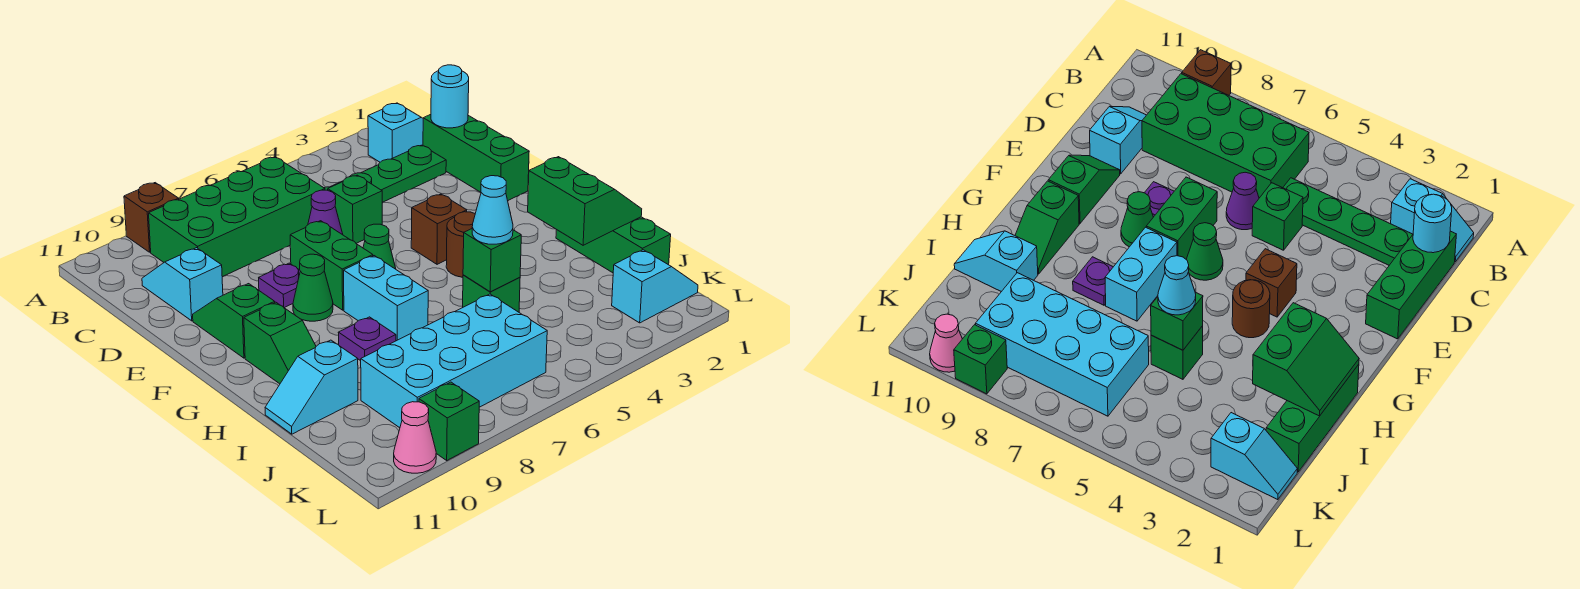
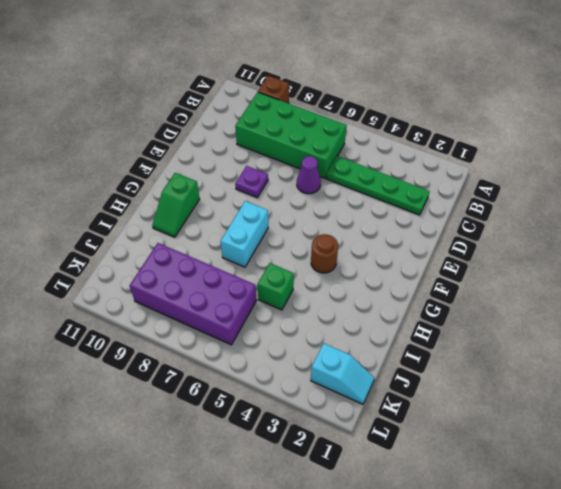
purple 2x4 brick [130,243,257,345] -> cyan 2x4 brick [361,294,547,428]
none -> cyan 1x2 slope [368,103,423,162]
none -> green 1x3 brick [423,115,529,200]
none -> cyan 1x2 slope [142,248,223,321]

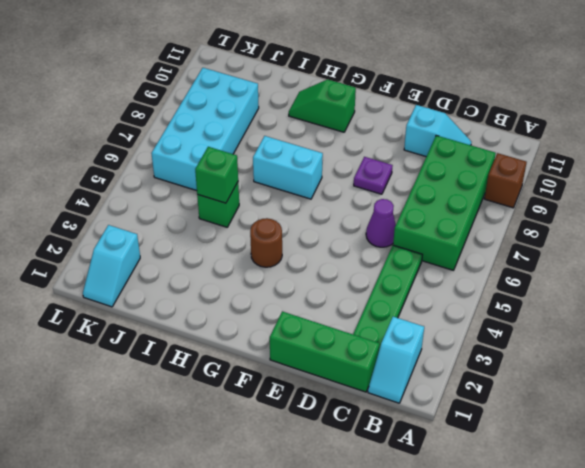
none -> green 1x1 brick [328,175,382,243]
none -> green 1x2 brick [290,221,373,310]
none -> green 1x2 slope [193,284,275,358]

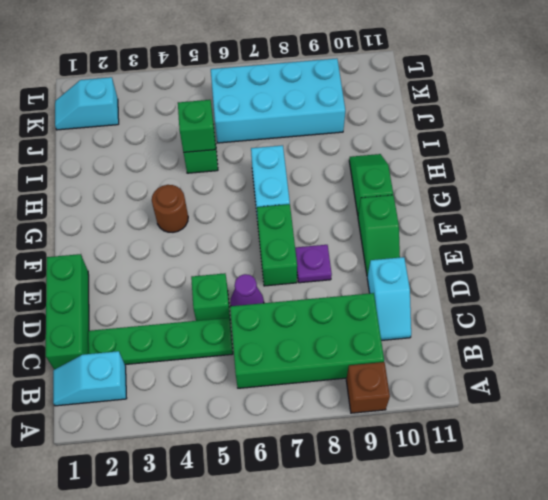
none -> brown 1x1 brick [411,194,467,264]
none -> green 1x1 cone [363,224,396,269]
none -> green 1x1 cone [293,254,333,321]

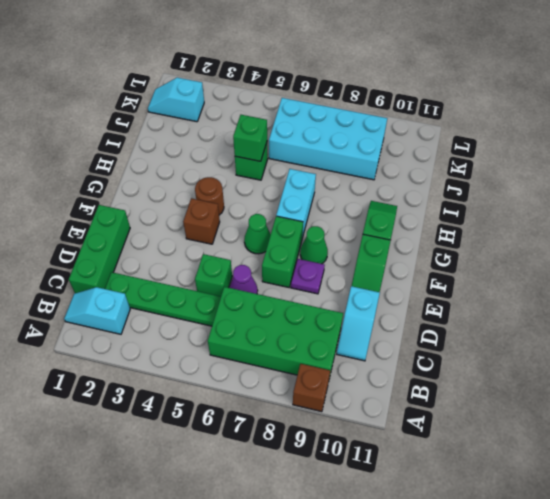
none -> green 1x3 brick [556,217,671,273]
none -> purple 1x1 plate [338,317,396,361]
none -> cyan 1x2 slope [265,340,358,434]

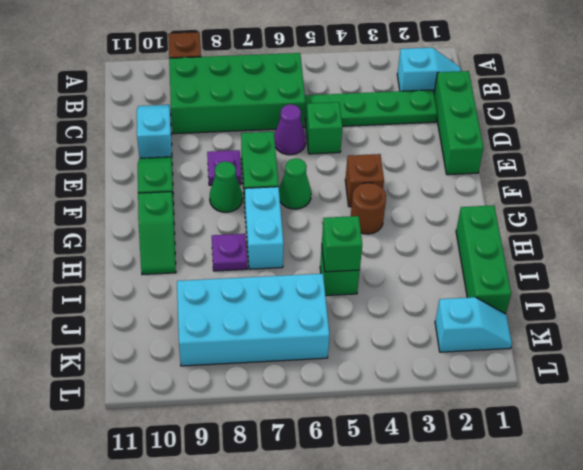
none -> cyan 1x2 slope [265,340,358,434]
none -> green 1x1 brick [419,382,479,460]
none -> pink 1x1 cone [394,402,436,473]

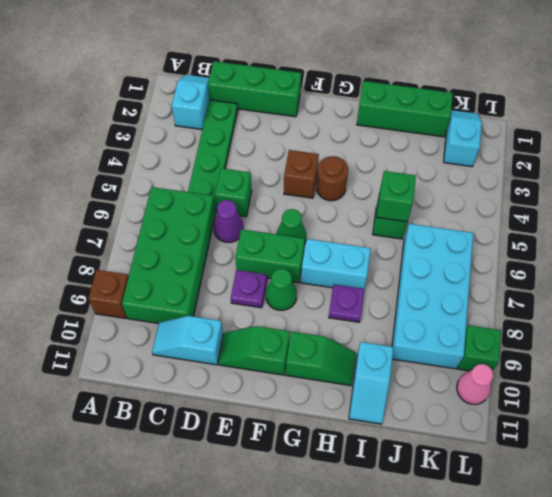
none -> cyan 1x1 round brick [431,65,469,128]
none -> green 2x2 slope [528,157,642,245]
none -> cyan 1x1 cone [472,176,513,244]

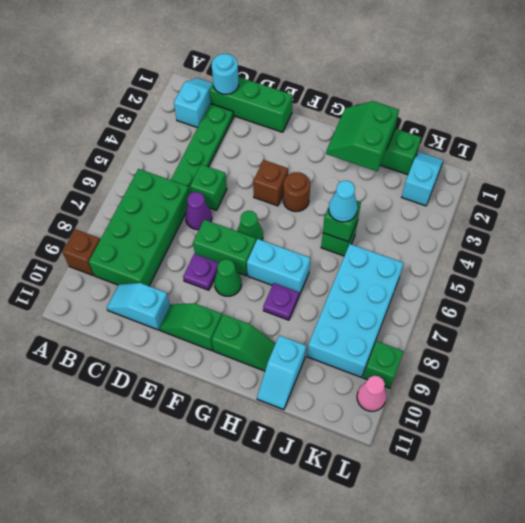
green 2x2 slope [326,101,399,171] -> green 2x2 slope turned to [528,157,642,245]

